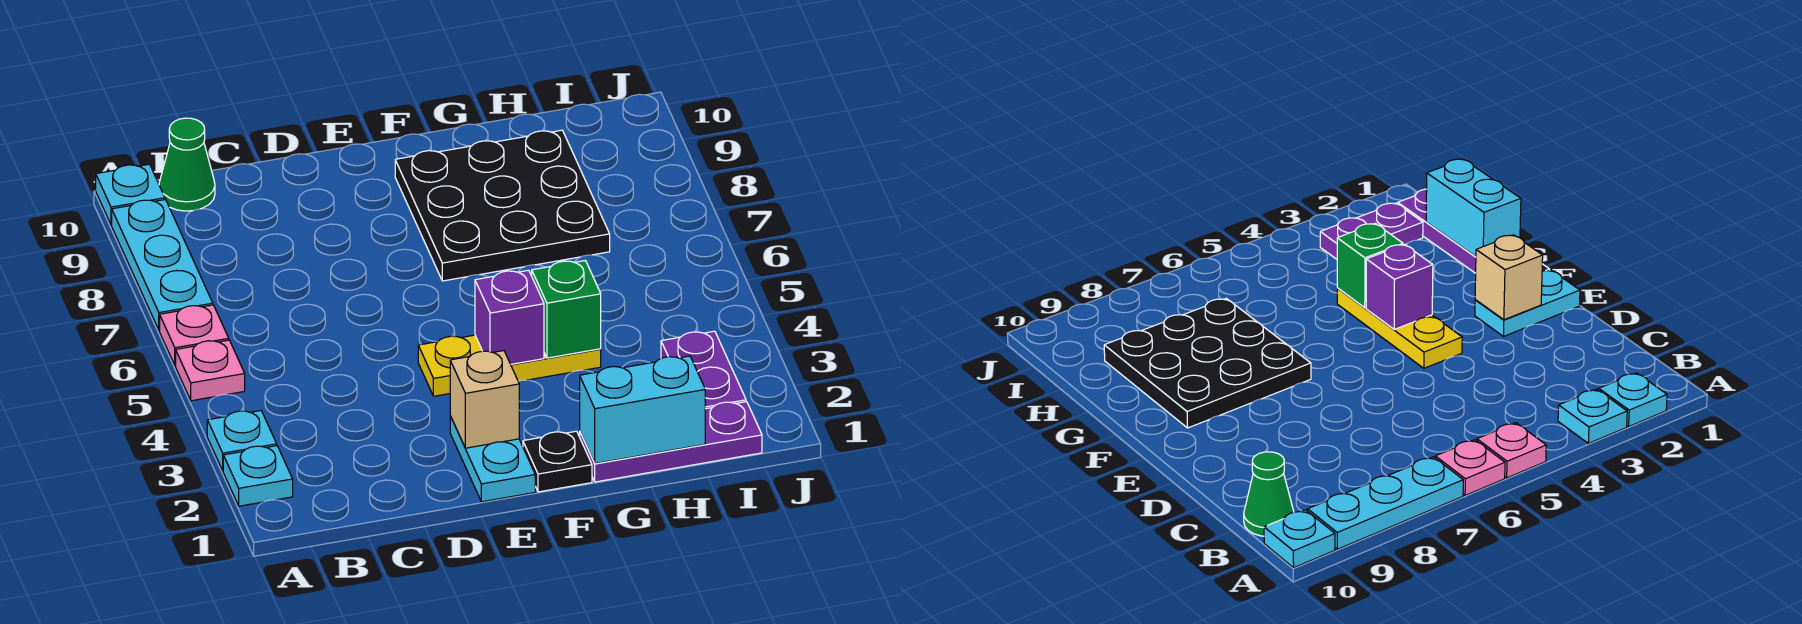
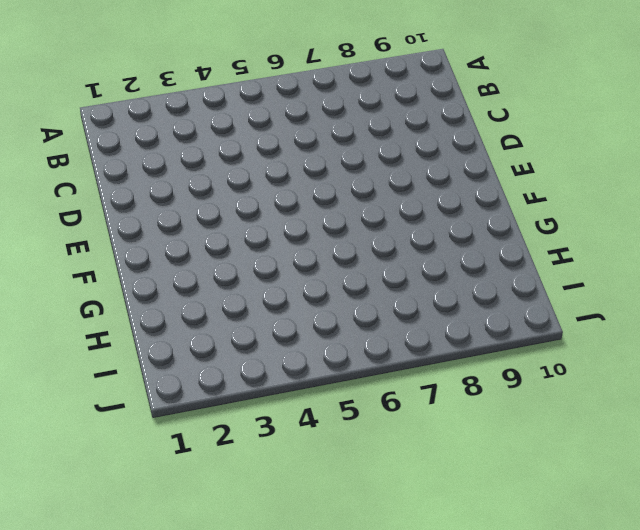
none -> cyan 1x1 plate [223,446,293,506]
none -> cyan 1x1 plate [207,411,277,471]
none -> pink 1x1 plate [176,340,245,401]

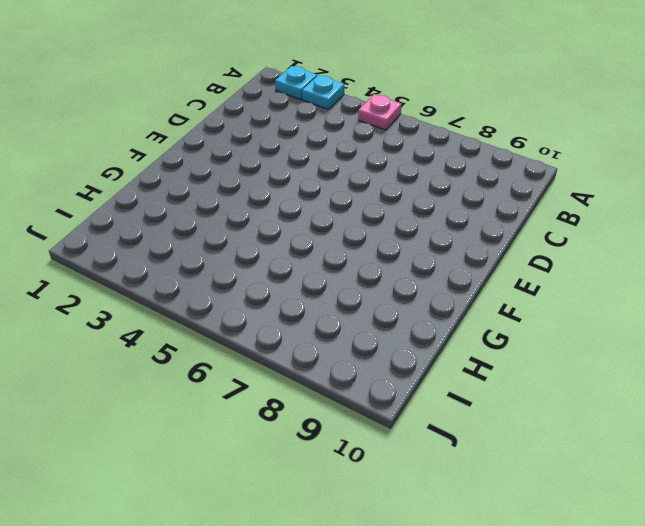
none -> pink 1x1 plate [160,305,229,366]
none -> cyan 1x3 plate [112,200,213,330]
none -> cyan 1x1 plate [96,164,165,225]

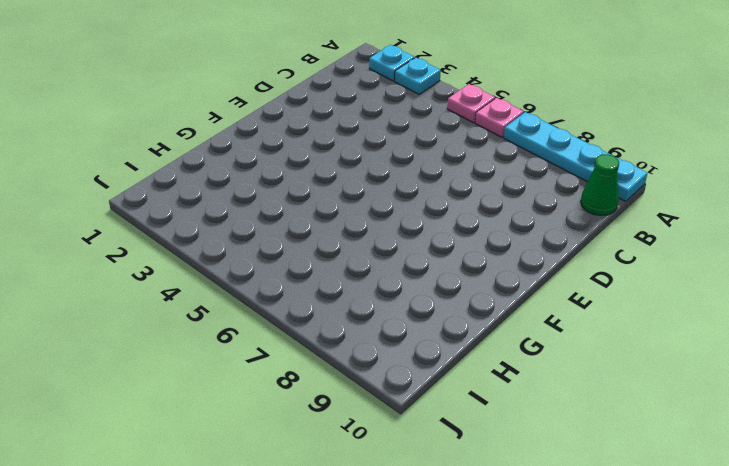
none -> cyan 1x2 plate [450,416,535,502]
none -> yellow 1x3 plate [418,335,601,396]
none -> black 1x1 plate [523,431,592,492]

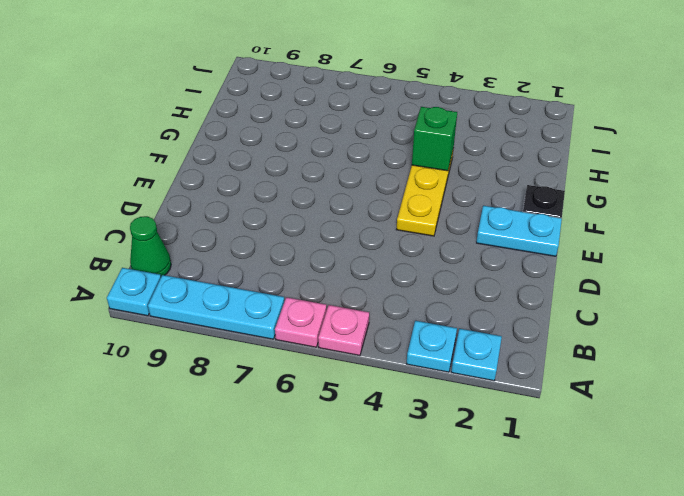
none -> black 3x3 plate [395,130,610,281]
none -> purple 1x3 plate [580,402,762,482]
none -> purple 1x2 plate [661,331,746,409]

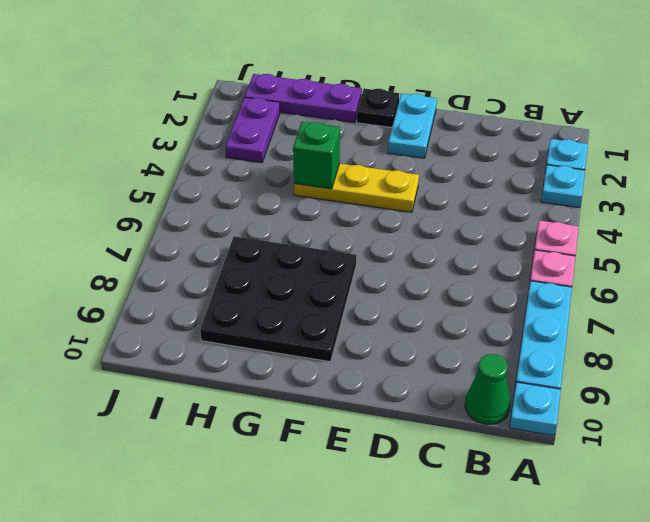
none -> tan 1x1 brick [450,351,519,448]
none -> purple 1x1 brick [475,270,544,364]
none -> cyan 1x2 brick [580,356,705,464]

